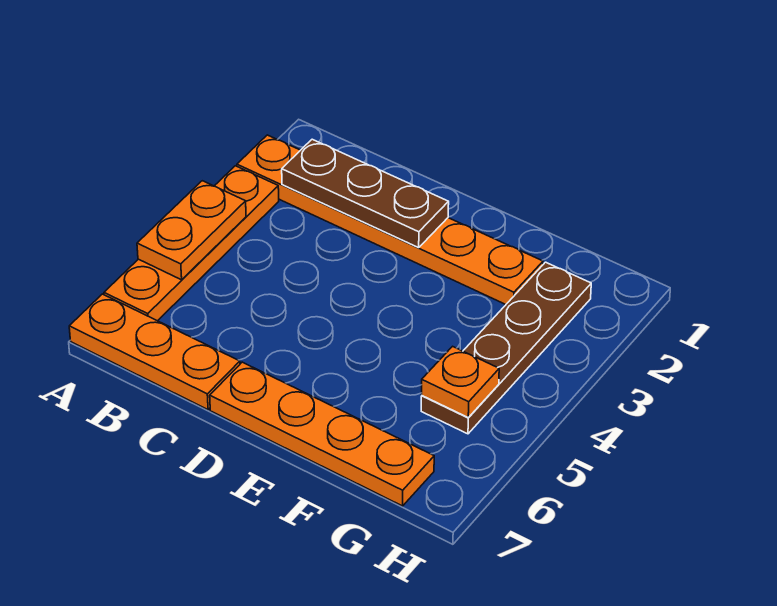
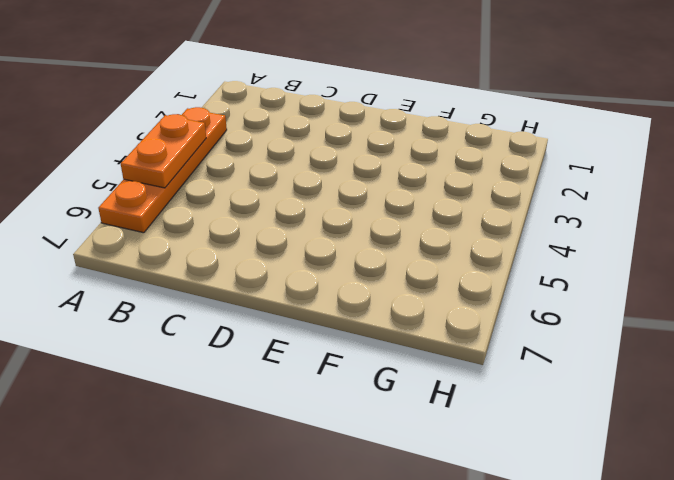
none -> orange 1x6 plate [237,135,543,304]
none -> orange 1x3 plate [69,294,240,410]

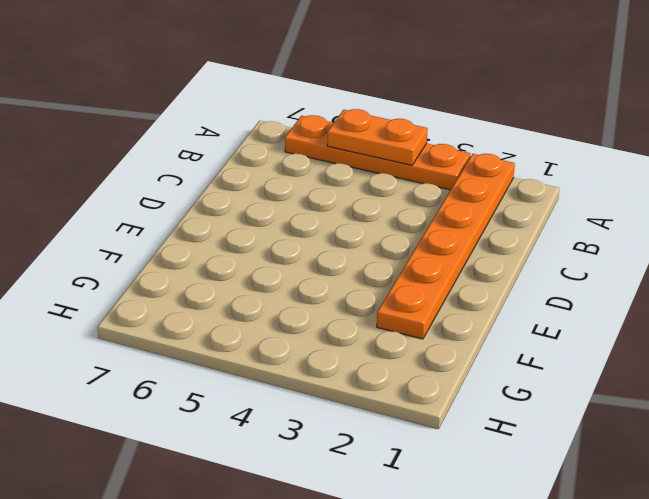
none -> orange 1x3 plate [69,294,240,410]
none -> orange 1x4 plate [210,362,434,506]

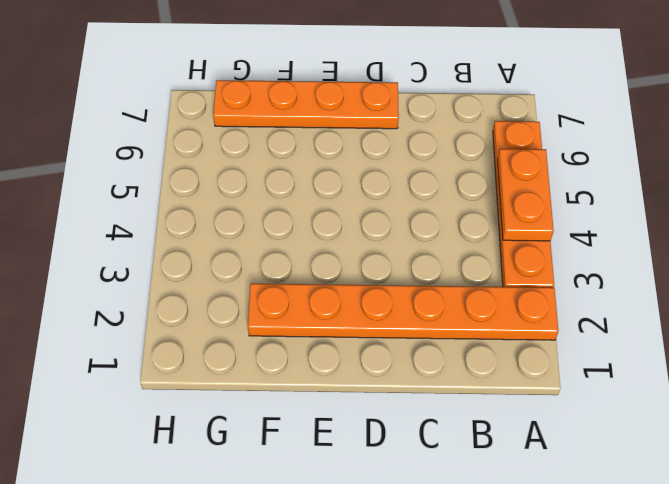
none -> orange 1x3 plate [69,294,240,410]
none -> brown 1x4 plate [421,262,591,434]

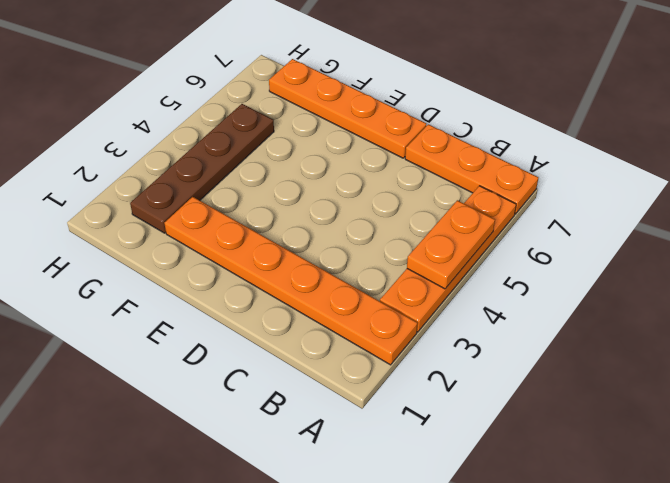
none -> brown 1x3 plate [282,139,449,248]
none -> orange 1x1 plate [422,346,499,418]

